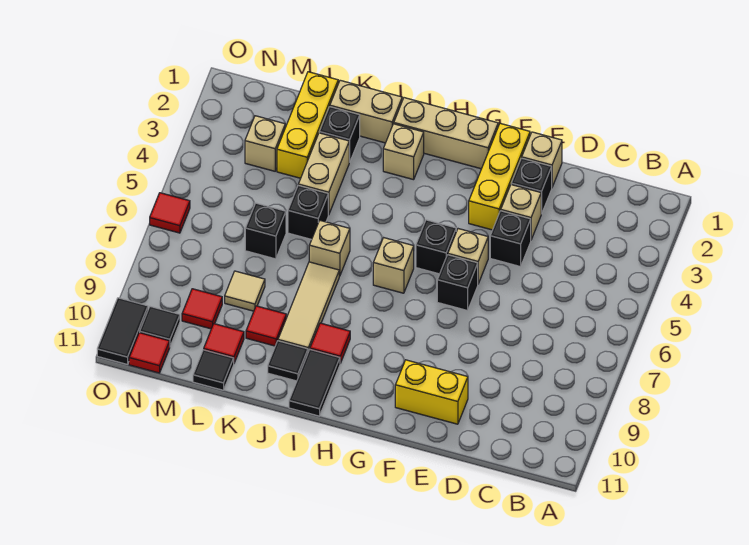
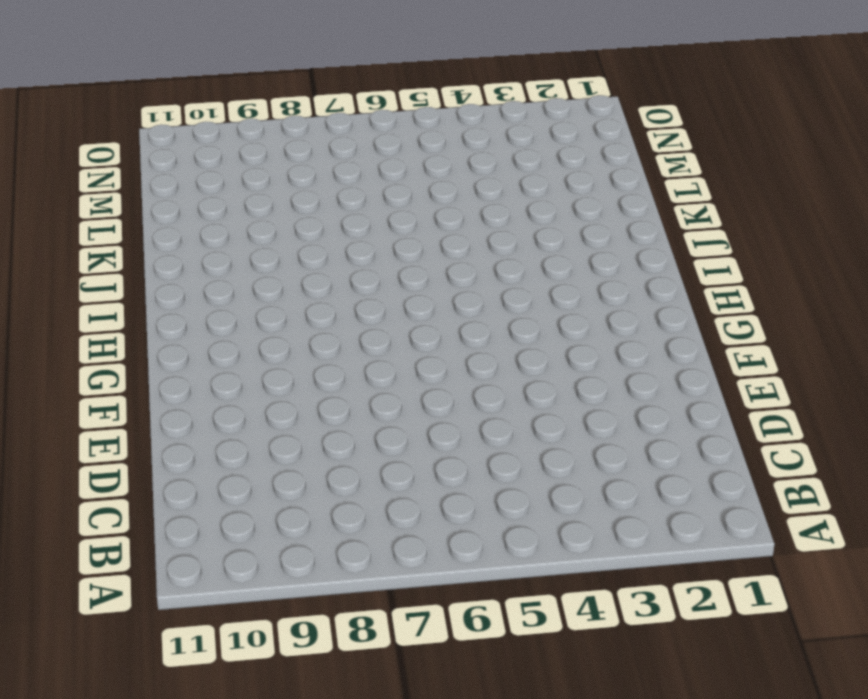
none -> tan 1x1 brick [522,132,562,187]
none -> black 1x1 brick [511,158,552,214]
none -> tan 1x1 brick [501,185,541,239]
none -> black 1x1 brick [490,211,531,267]

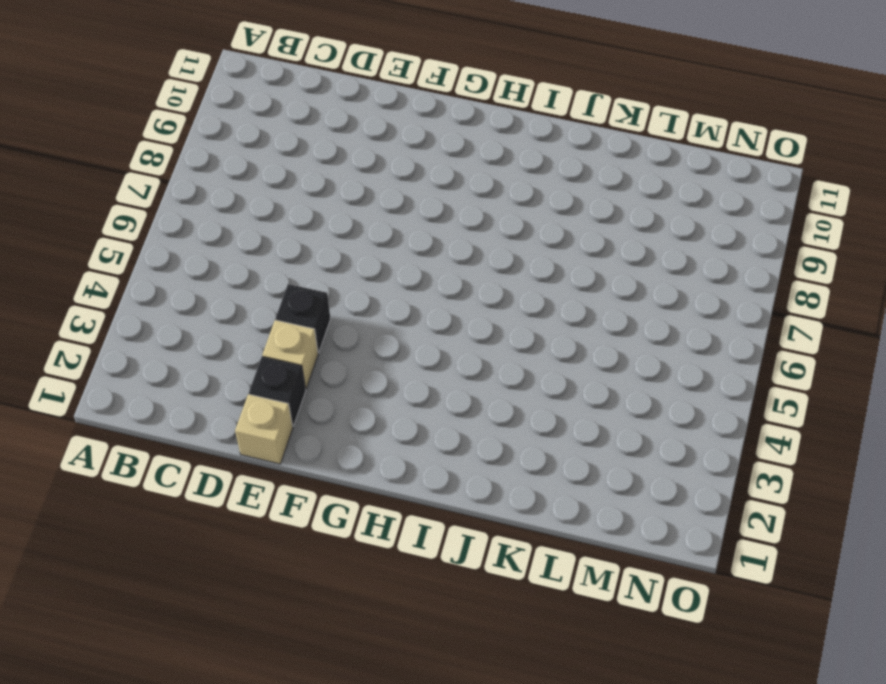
none -> yellow 1x2 brick [395,360,468,424]
none -> yellow 1x3 brick [469,123,530,230]
none -> tan 1x1 brick [448,229,488,284]
none -> black 1x1 brick [437,255,478,310]

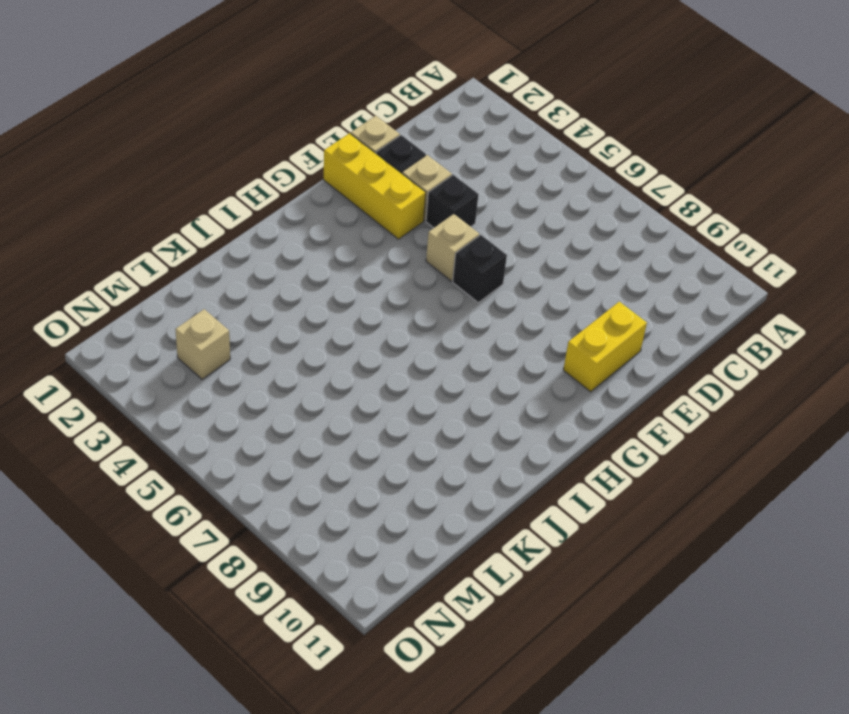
none -> tan 1x3 brick [394,98,498,169]
none -> black 1x1 brick [416,220,456,274]
none -> tan 1x1 brick [373,238,414,293]
none -> tan 1x1 brick [383,124,424,180]

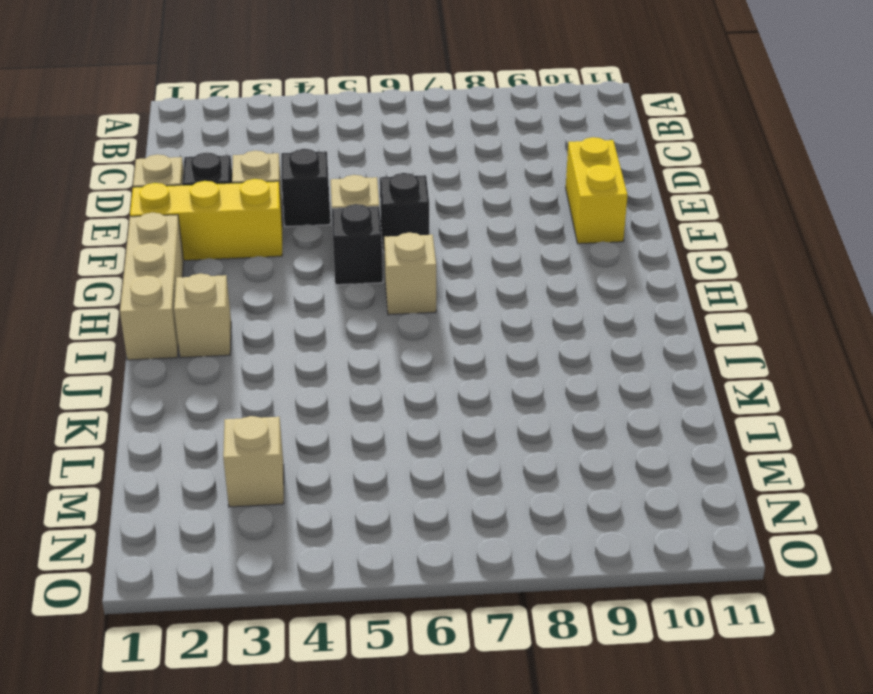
none -> red 1x1 tile [310,323,350,363]
none -> black 1x2 tile [289,350,340,416]
none -> tan 1x2 brick [330,80,402,143]
none -> tan 1x1 brick [309,221,350,276]

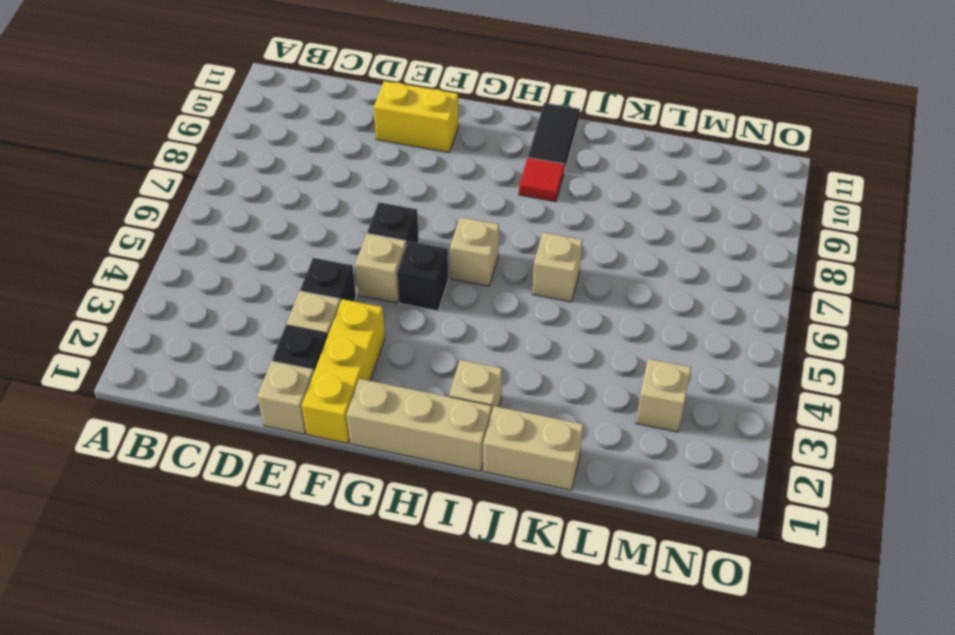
none -> tan 1x3 tile [278,262,339,351]
none -> black 1x1 tile [268,341,308,381]
none -> black 1x1 brick [319,107,360,162]
none -> tan 1x2 brick [298,133,349,215]

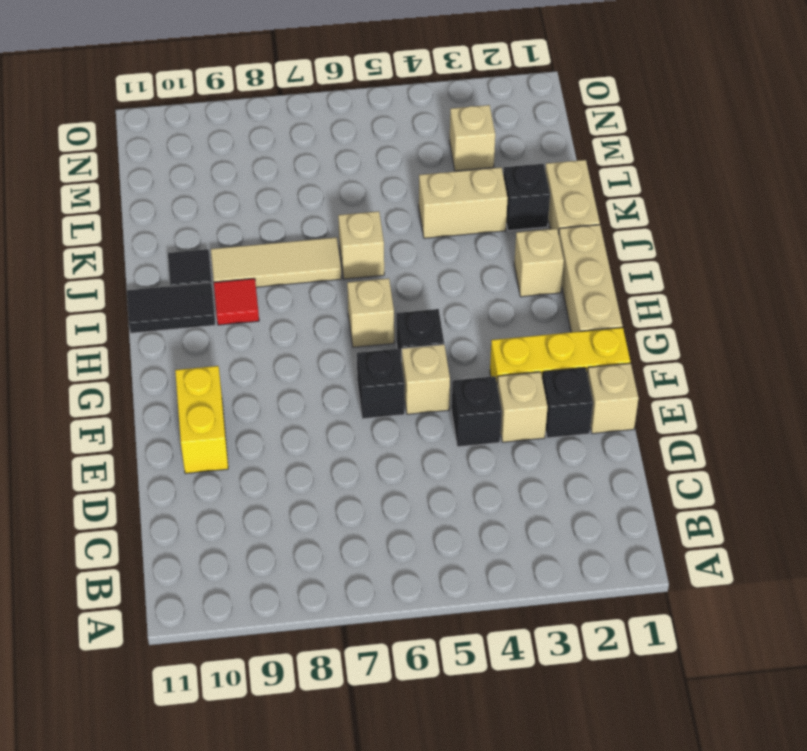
none -> black 1x1 brick [288,186,328,240]
none -> red 1x1 tile [246,306,286,346]
none -> yellow 1x3 brick [277,72,338,178]
none -> black 1x1 brick [245,203,286,259]

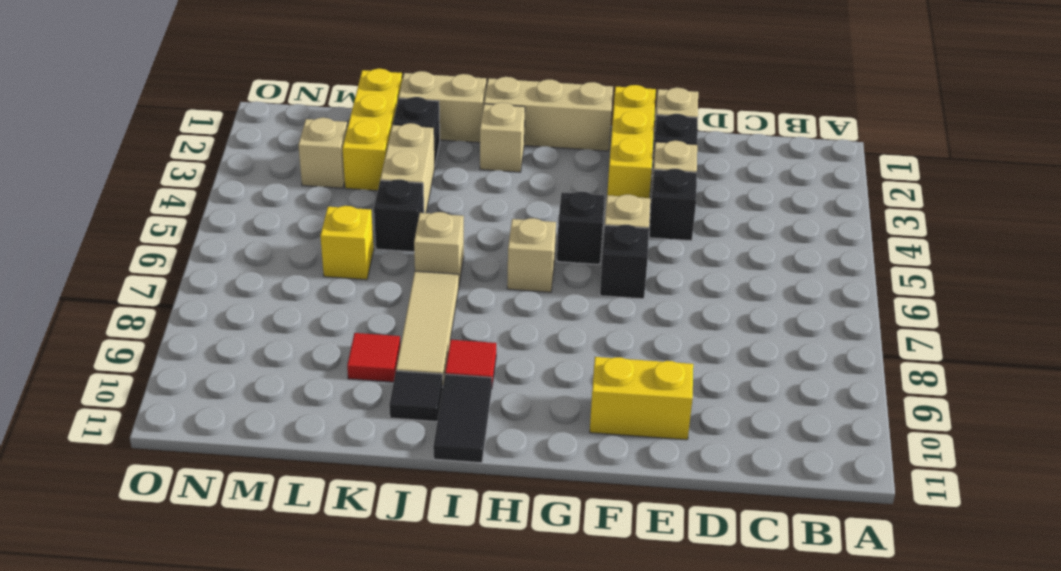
yellow 1x1 brick [320,206,374,280] -> black 1x1 brick [245,203,286,259]
none -> tan 1x1 tile [225,271,265,311]
none -> red 1x1 tile [204,324,244,363]
none -> black 1x1 tile [193,350,234,390]
none -> red 1x1 tile [182,289,222,329]

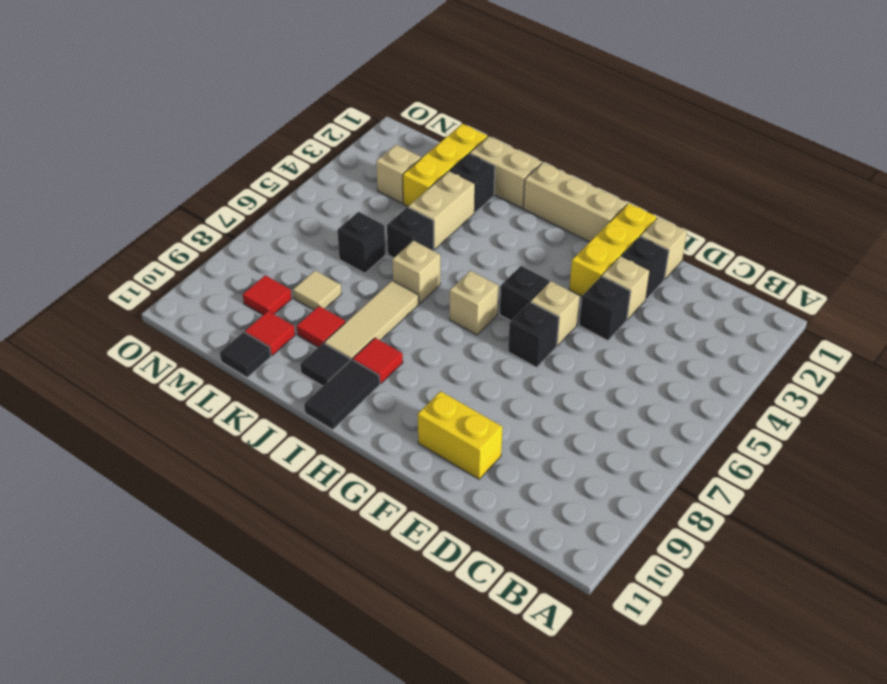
none -> tan 1x1 brick [383,124,424,180]
none -> black 1x1 tile [140,307,180,346]
none -> red 1x1 tile [129,333,170,373]
none -> red 1x1 tile [150,193,190,233]

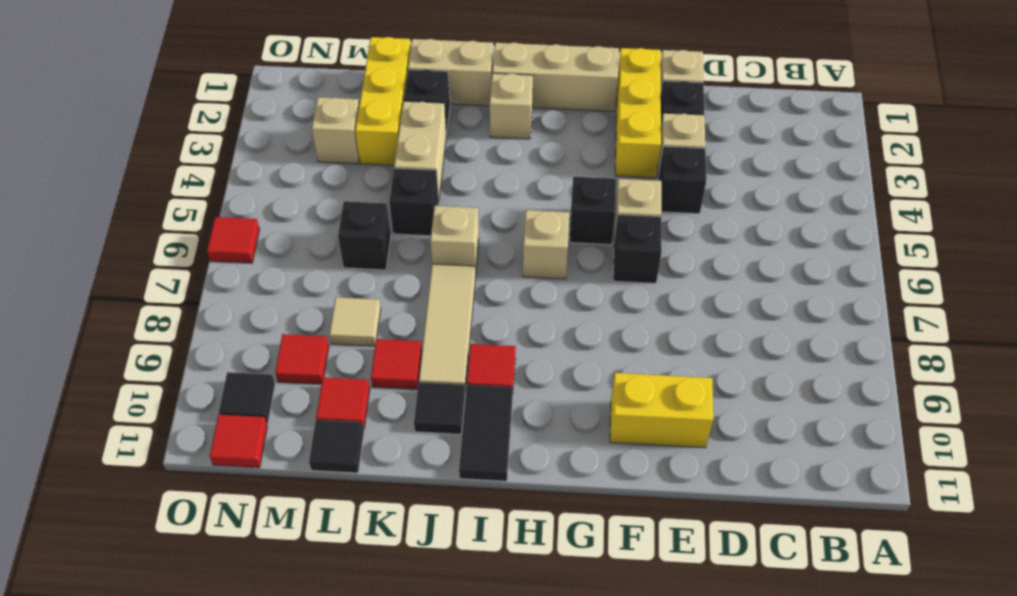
none -> black 1x2 tile [97,298,148,364]

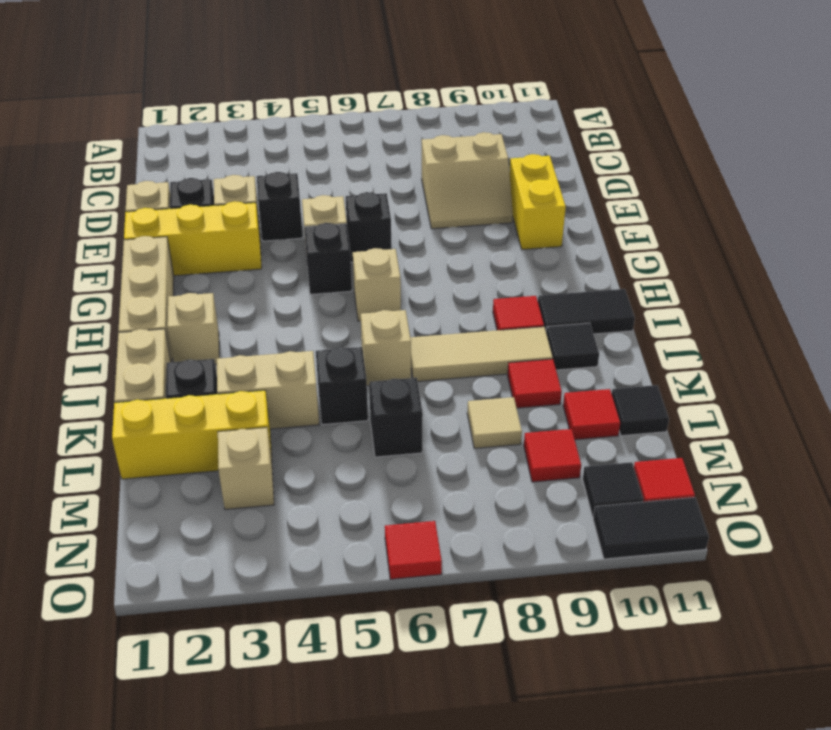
tan 2x2 slope [422,132,513,229] -> none

